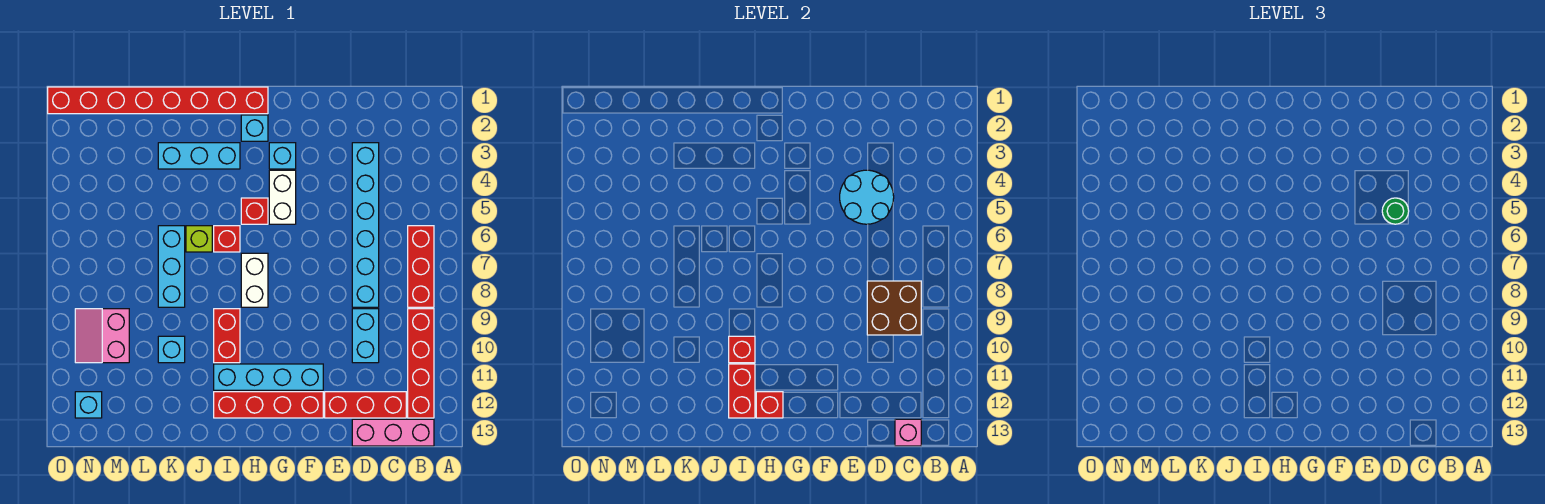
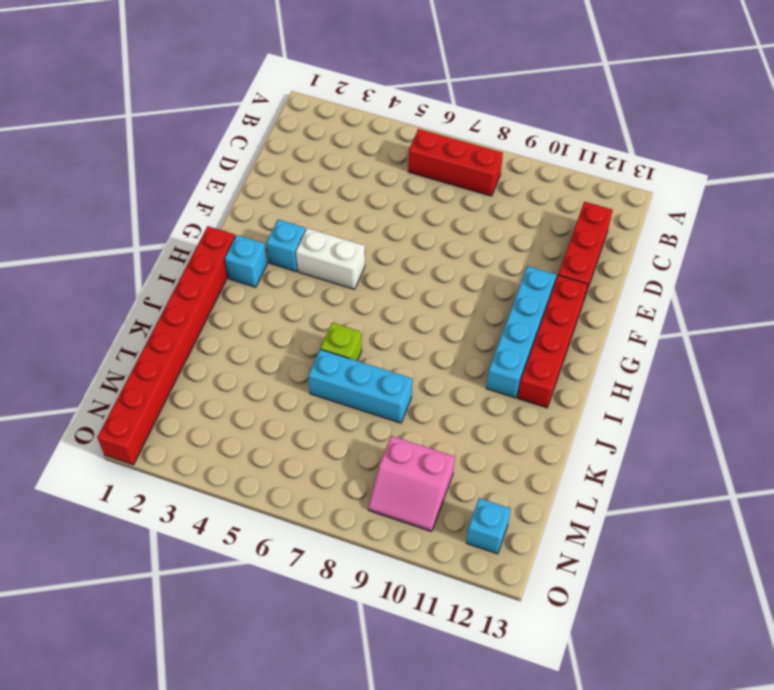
none -> red 1x4 brick [408,309,434,418]
none -> pink 1x3 brick [352,419,434,446]
none -> cyan 1x6 brick [352,143,379,307]

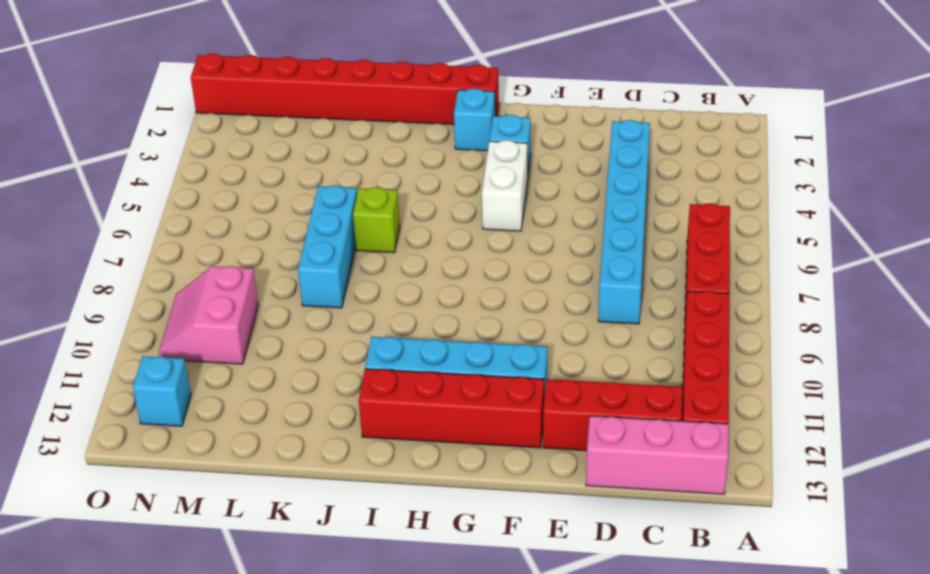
none -> cyan 1x2 brick [352,309,379,363]
none -> red 1x1 brick [241,198,268,224]
none -> white 1x2 brick [241,253,268,307]

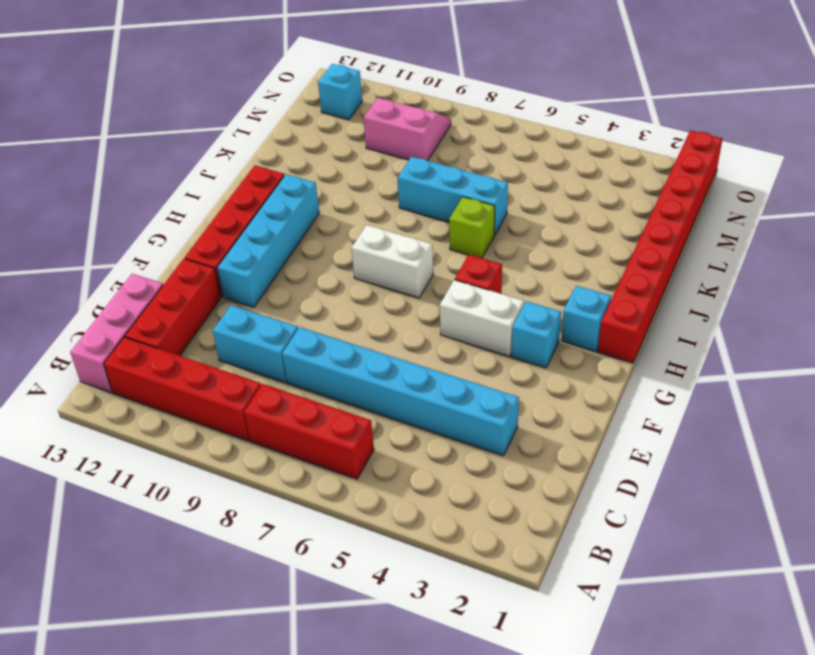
none -> cyan 1x3 brick [158,143,240,169]
none -> red 1x1 brick [214,226,240,252]
none -> red 1x2 brick [214,309,240,363]

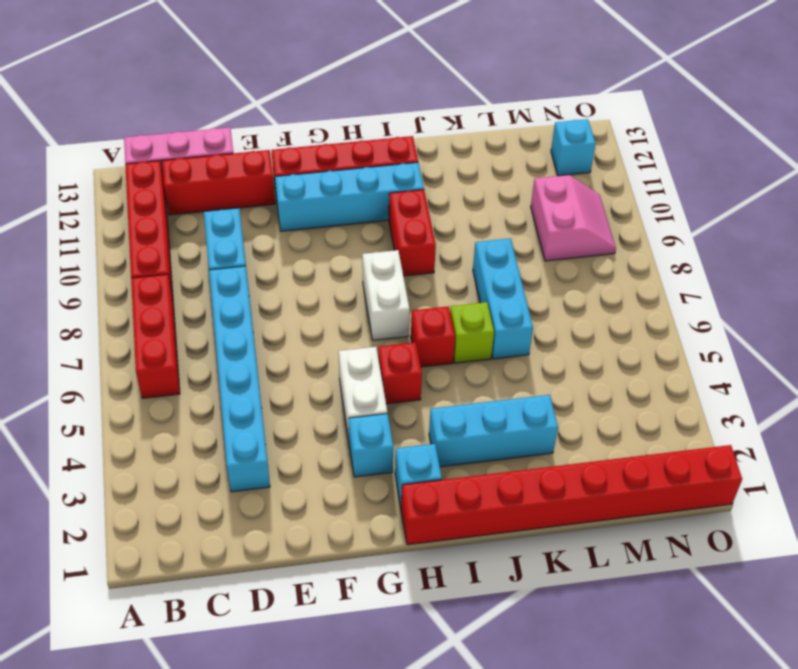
none -> cyan 1x1 brick [158,336,185,363]
none -> brown 2x2 brick [867,281,921,335]
none -> pink 1x1 brick [895,419,921,446]

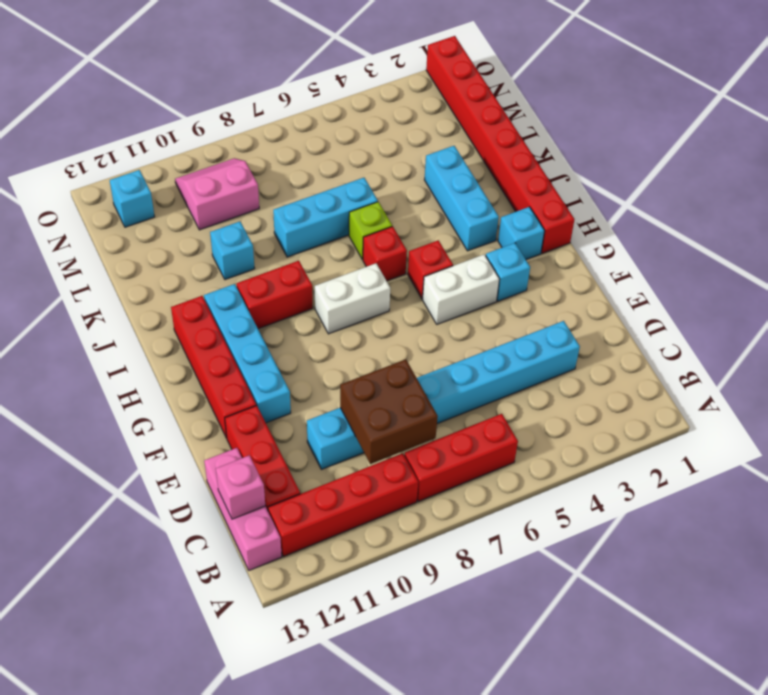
none -> cyan 2x2 round brick [840,170,894,224]
none -> red 1x1 brick [756,392,783,418]
none -> red 1x1 brick [729,336,755,363]

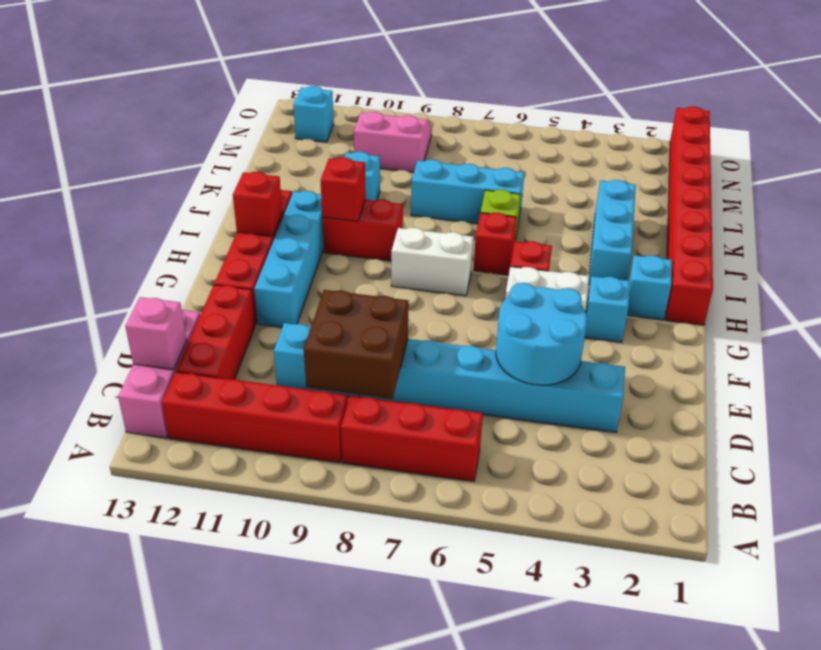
none -> red 1x2 brick [729,364,755,418]
none -> green 1x1 round brick [1382,198,1409,224]

